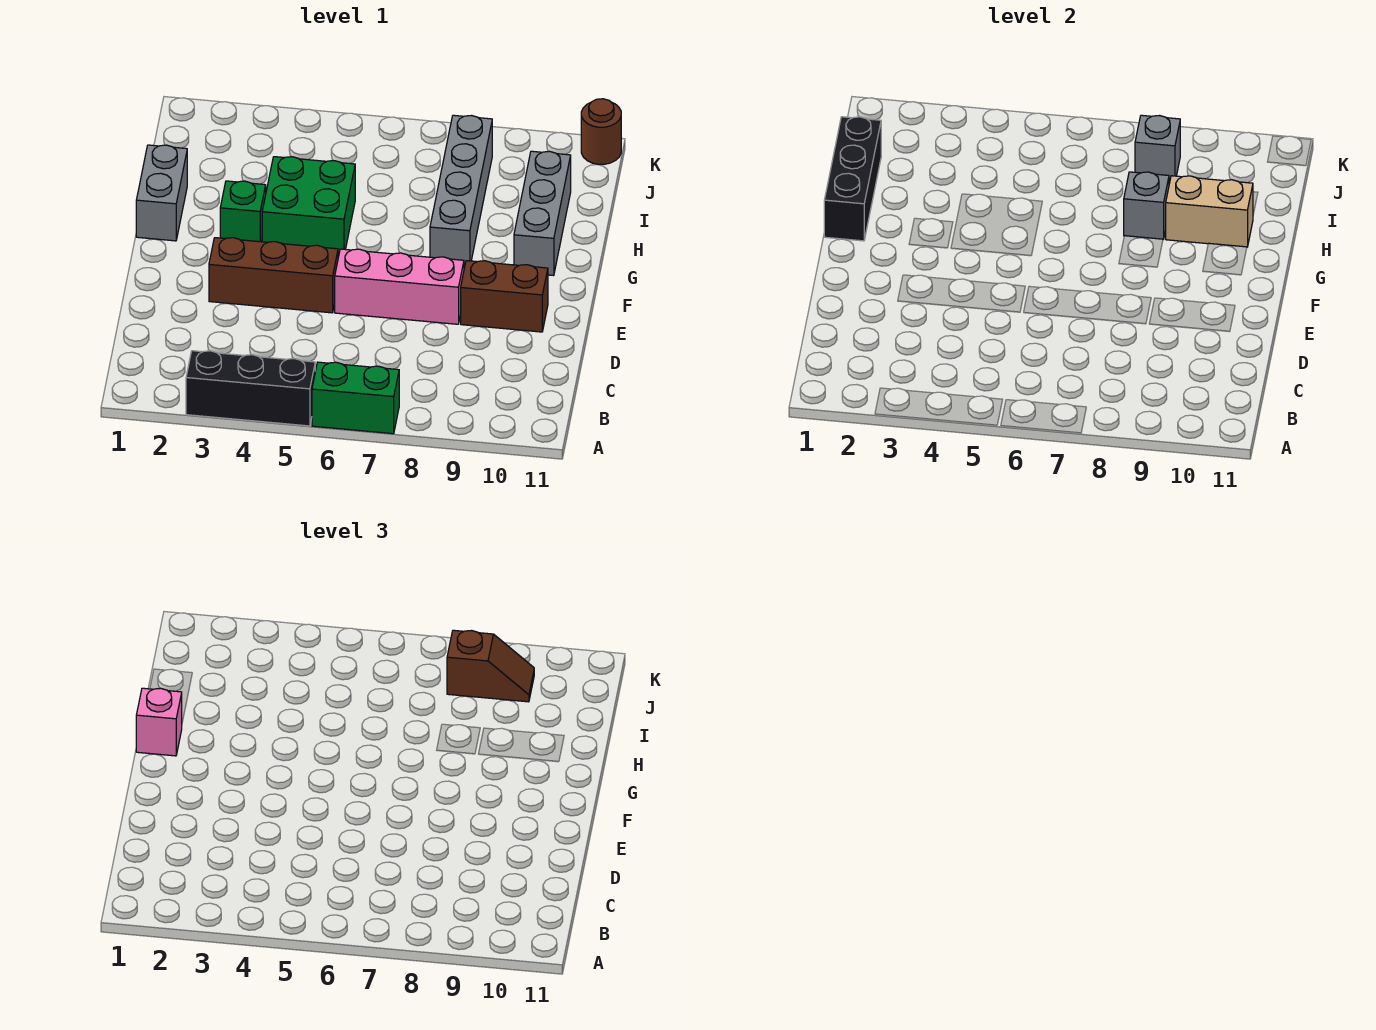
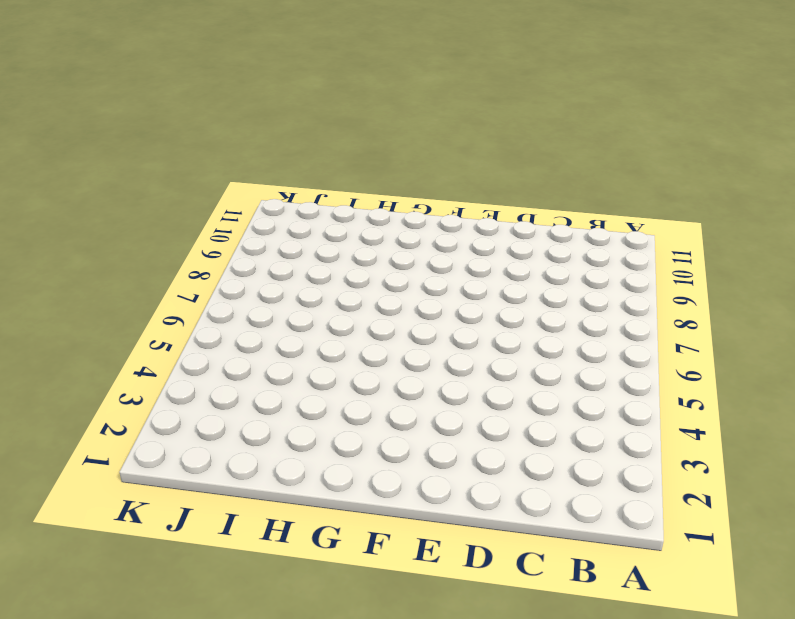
none -> black 1x3 brick [186,351,315,426]
none -> green 1x2 brick [312,362,399,434]
none -> brown 1x3 brick [209,238,338,313]

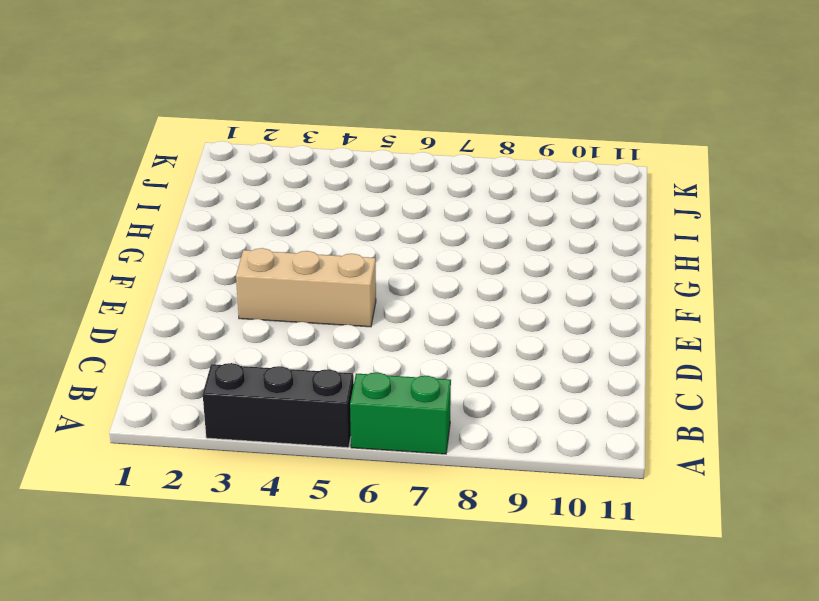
tan 1x3 brick [236,248,376,327] -> brown 1x3 brick [209,238,338,313]
none -> pink 1x3 brick [335,249,464,324]
none -> brown 1x2 brick [461,261,548,332]
none -> grey 1x2 brick [136,145,187,241]

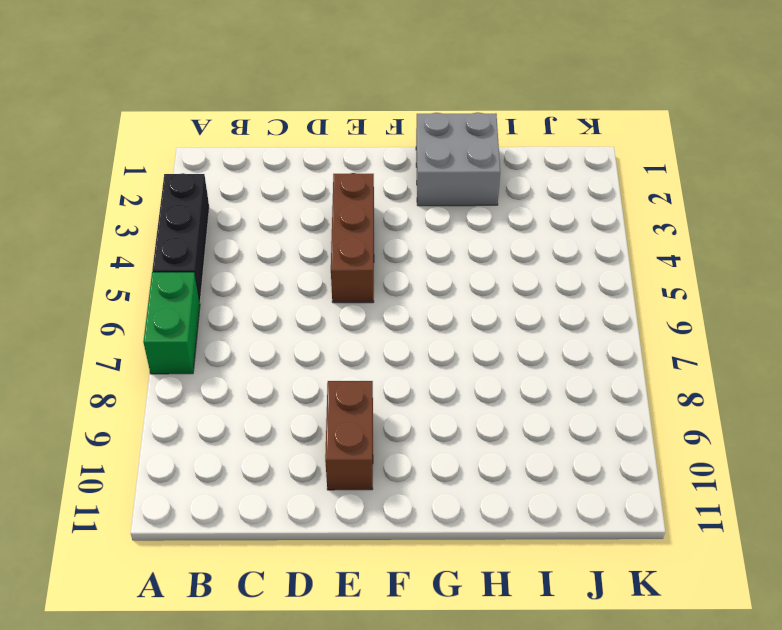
grey 2x2 brick [416,112,500,206] -> grey 1x2 brick [136,145,187,241]
none -> pink 1x3 brick [335,249,464,324]
none -> green 1x1 brick [220,181,266,242]
none -> green 2x2 brick [262,157,355,256]

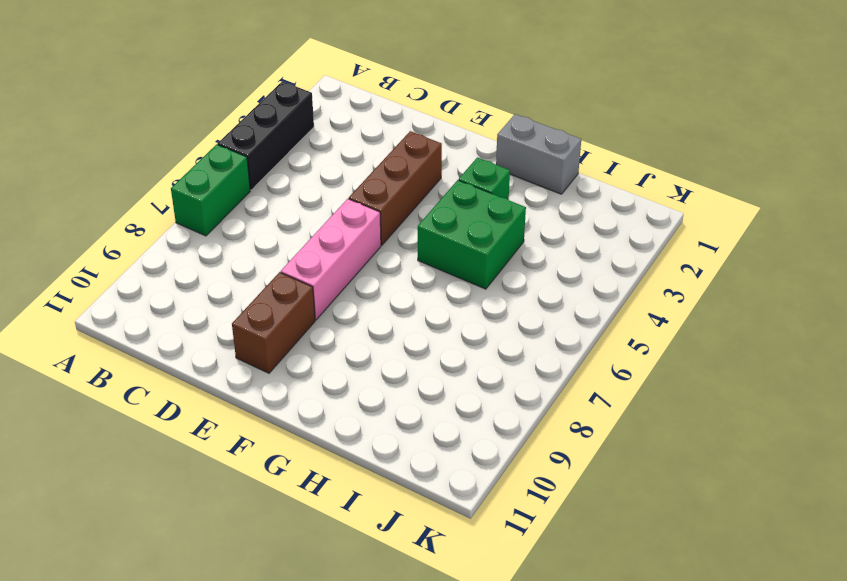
none -> grey 1x4 brick [430,115,492,267]
none -> grey 1x3 brick [514,151,571,276]
none -> brown 1x1 round brick [581,99,621,164]

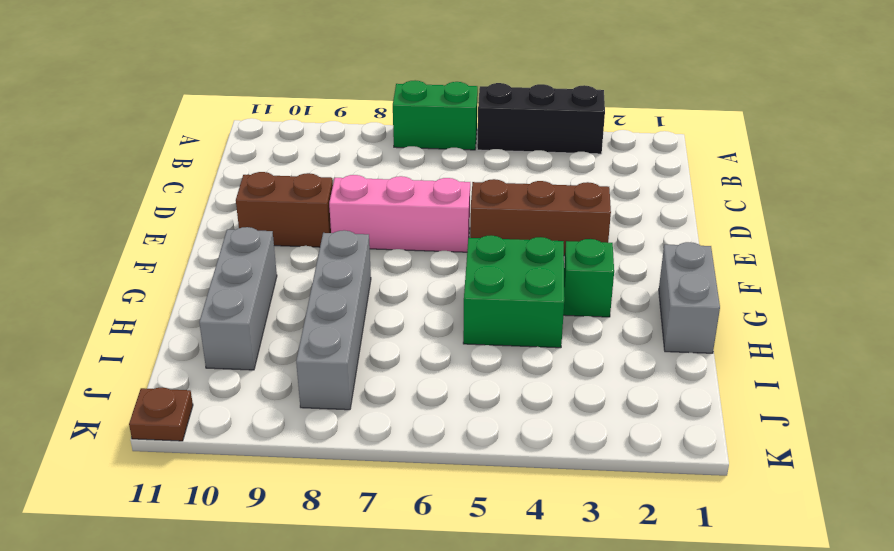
brown 1x1 plate [129,388,193,441] -> brown 1x1 round brick [581,99,621,164]
none -> black 1x3 brick [824,117,881,241]
none -> grey 1x1 brick [1124,172,1169,239]
none -> tan 1x2 brick [1166,176,1253,247]

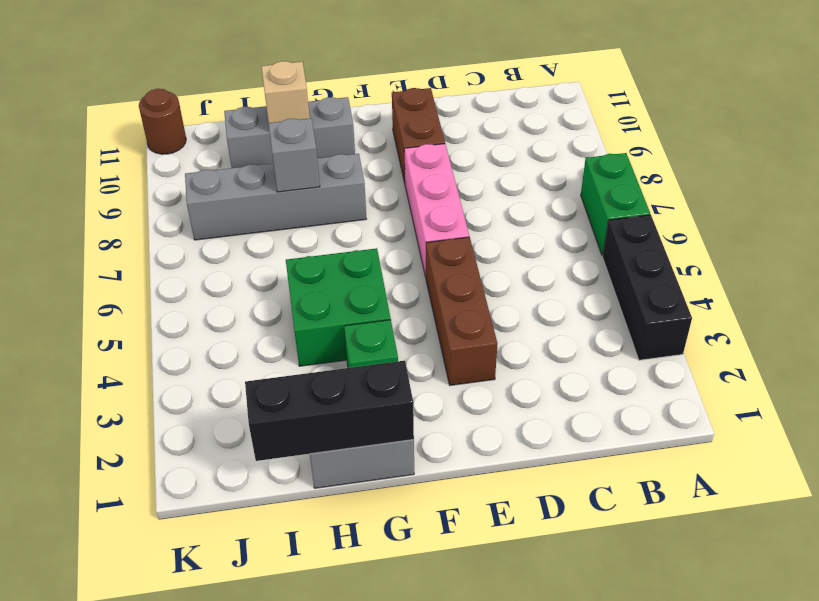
tan 1x1 brick [261,61,310,123] -> tan 1x2 brick [1166,176,1253,247]
none -> grey 1x1 brick [1135,115,1180,182]
none -> pink 1x1 brick [136,688,182,756]
none -> brown 1x2 slope [447,630,534,702]

